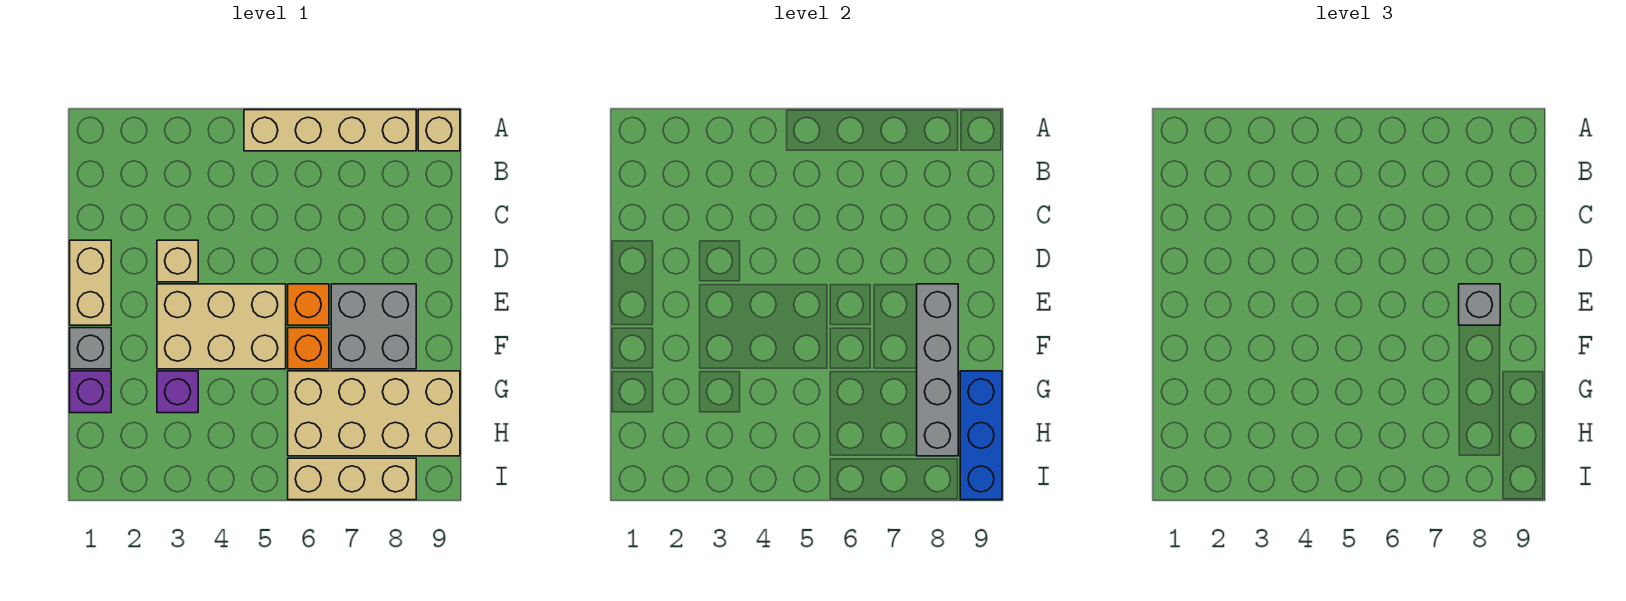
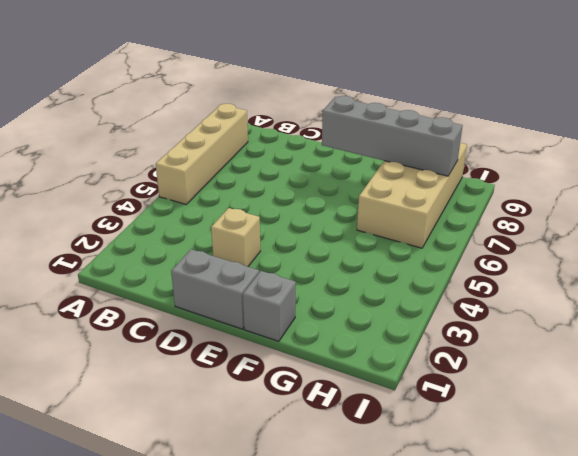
grey 1x2 brick [171,249,259,329] -> tan 1x2 brick [70,240,111,325]
none -> tan 1x1 brick [418,110,460,151]
none -> tan 2x3 brick [157,284,286,369]
none -> orange 1x1 brick [288,284,329,325]

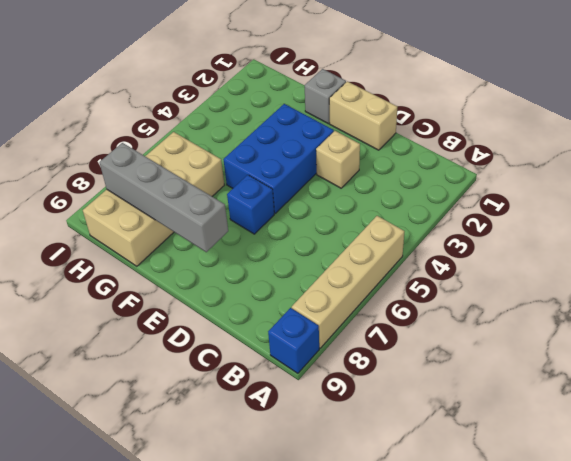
blue 1x1 brick [268,308,319,373] -> tan 1x1 brick [418,110,460,151]
blue 2x3 brick [223,104,334,213] -> tan 2x3 brick [157,284,286,369]
blue 1x1 brick [227,175,274,234] -> orange 1x1 brick [288,284,329,325]
none -> grey 2x2 brick [331,284,416,369]
none -> orange 1x1 brick [288,328,329,369]
none -> purple 1x1 brick [70,371,111,413]

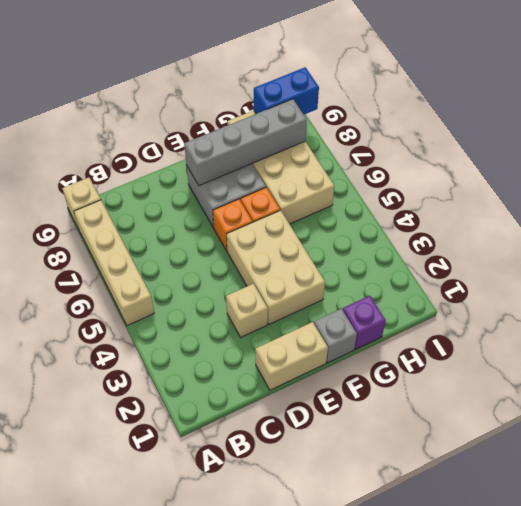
blue 1x2 brick [254,67,319,114] -> blue 1x3 brick [960,371,1002,500]
none -> purple 1x1 brick [157,371,198,413]
none -> tan 1x3 brick [288,458,416,500]
none -> grey 1x1 brick [1459,284,1500,325]

